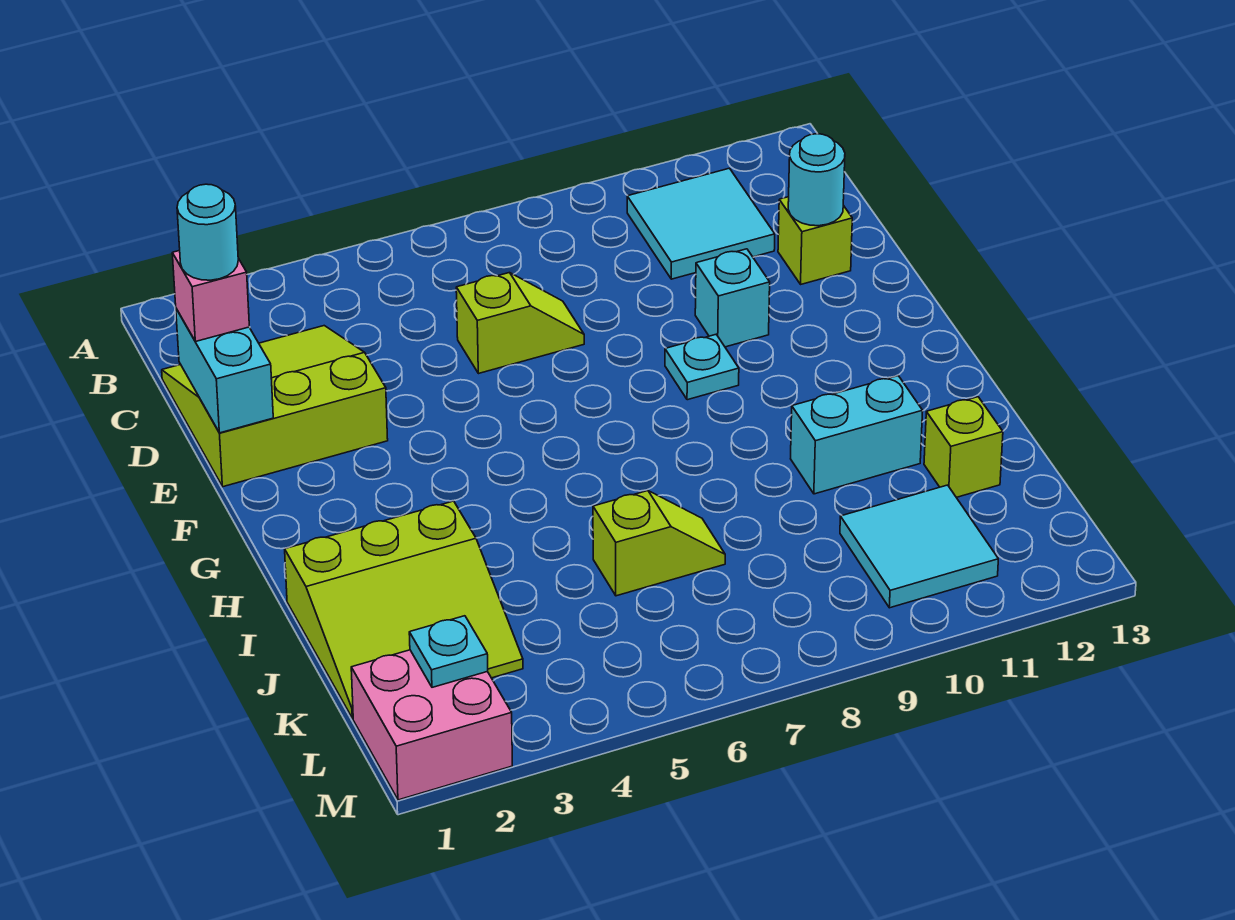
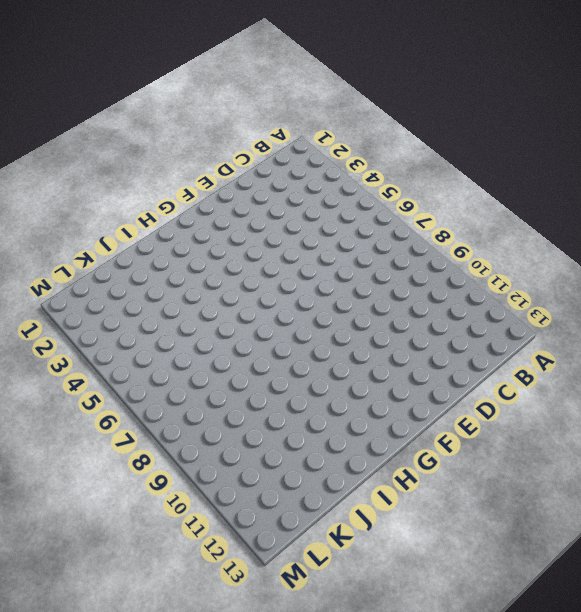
none -> cyan 2x2 tile [627,168,775,279]
none -> lime 3x3 slope [162,326,388,487]
none -> lime 1x2 slope [456,273,584,374]

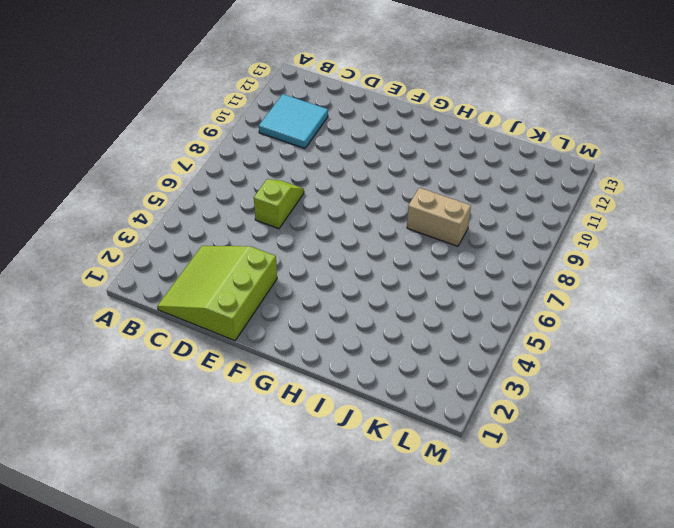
tan 1x2 brick [407,188,471,246] -> none
none -> lime 1x1 brick [778,197,852,284]
none -> cyan 1x1 brick [695,249,770,347]
none -> cyan 1x1 plate [665,335,739,400]

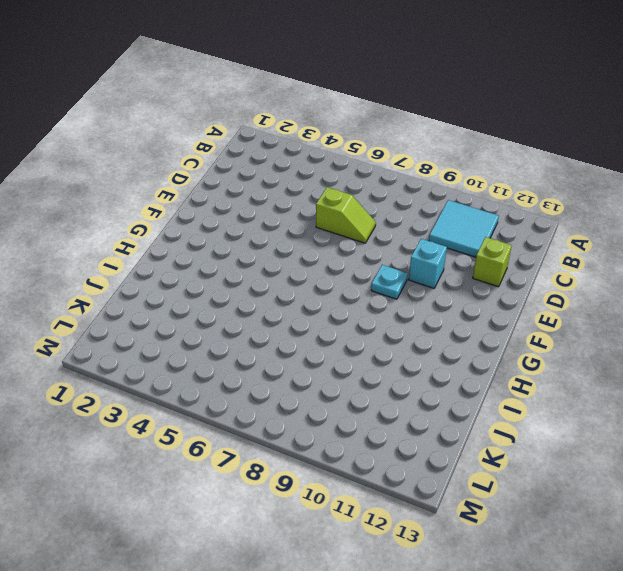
none -> lime 3x3 slope [162,326,388,487]
none -> lime 3x3 slope [285,501,523,718]
none -> cyan 1x2 brick [791,376,923,494]

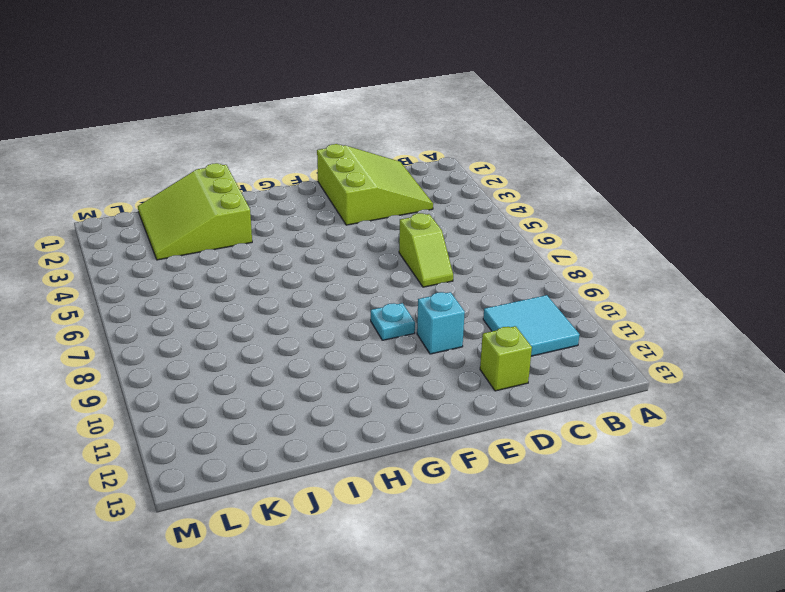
none -> cyan 1x2 brick [791,376,923,494]
none -> lime 1x2 slope [593,491,725,596]
none -> lime 1x1 brick [924,397,1003,497]

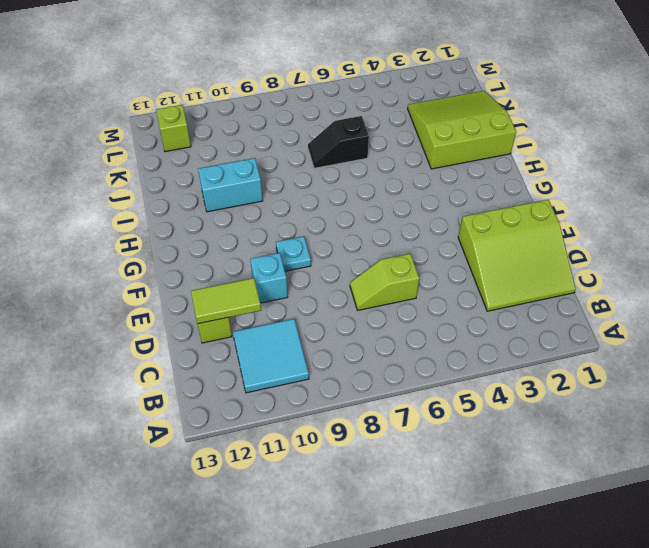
lime 1x2 tile [191,278,261,324] -> cyan 1x1 round brick [788,134,845,226]
black 1x2 slope [308,116,369,168] -> lime 1x2 slope [593,491,725,596]
lime 1x1 brick [156,105,191,152] -> lime 1x1 brick moved to [924,397,1003,497]
none -> cyan 2x2 tile [840,485,998,608]
none -> pink 2x2 brick [351,650,512,800]
none -> cyan 1x2 brick [176,309,273,433]

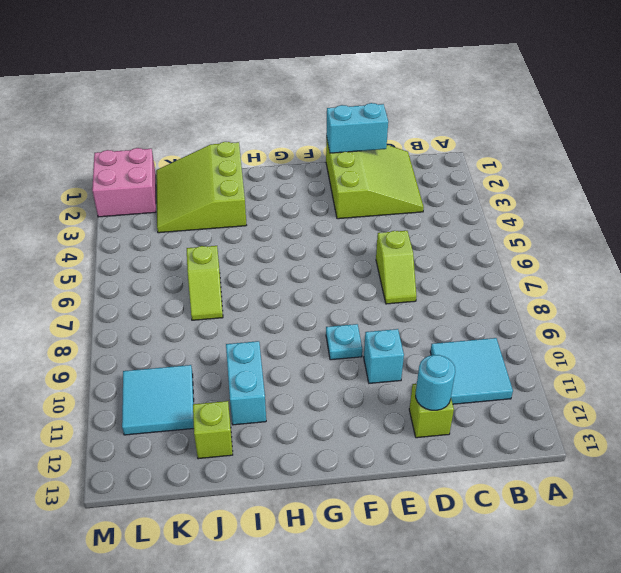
none -> cyan 1x1 plate [409,616,488,687]
none -> pink 1x1 brick [172,250,249,342]
none -> cyan 1x1 round brick [177,184,238,280]

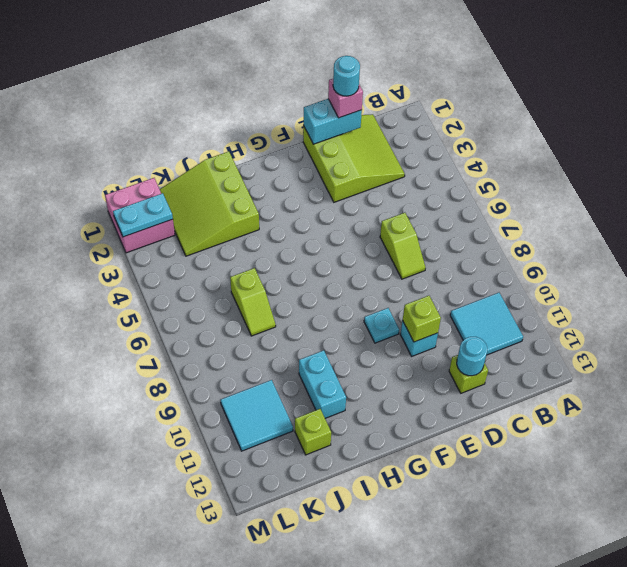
lime 1x1 brick [403,296,441,342] -> none
cyan 1x2 plate [113,193,173,237] -> cyan 1x1 plate [409,616,488,687]

